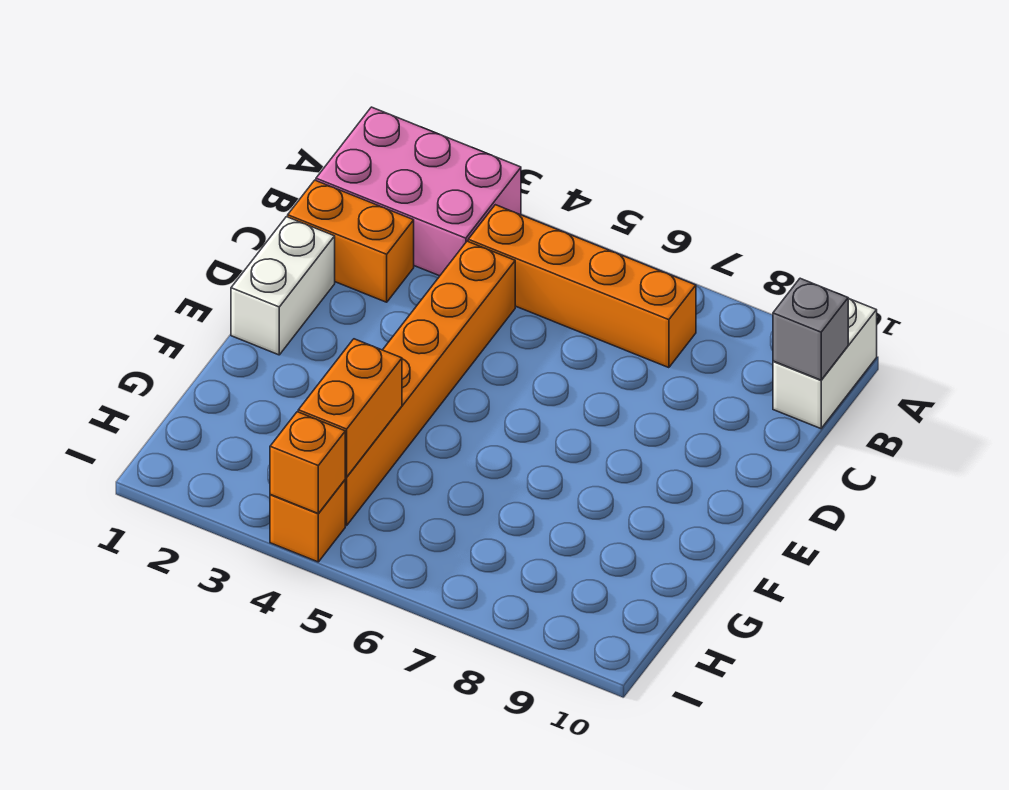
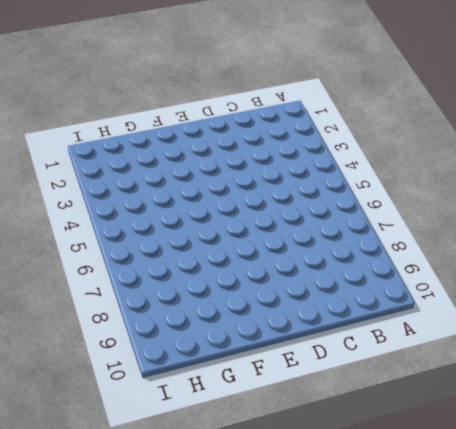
none -> pink 2x3 brick [316,107,521,276]
none -> white 1x2 brick [773,298,877,429]

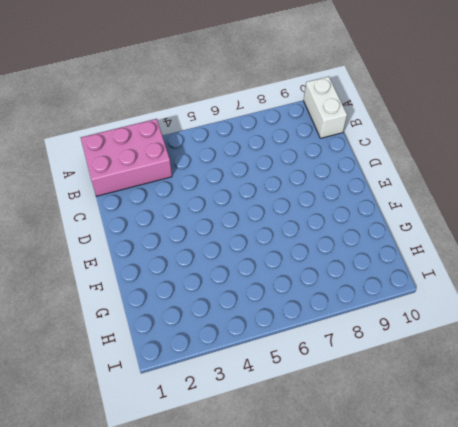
none -> orange 1x4 brick [468,205,696,368]
none -> orange 1x2 brick [288,180,414,302]

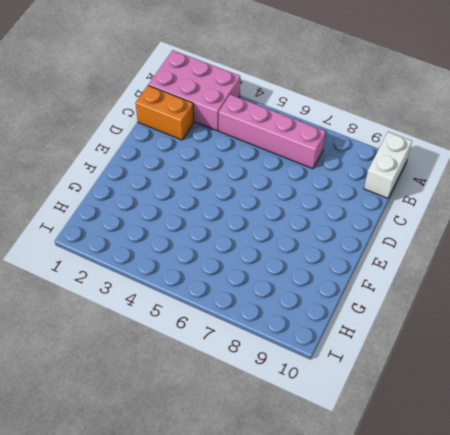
pink 1x4 brick [219,94,326,169] -> orange 1x4 brick [468,205,696,368]
none -> orange 1x6 brick [345,241,515,525]
none -> white 1x2 brick [231,217,335,355]

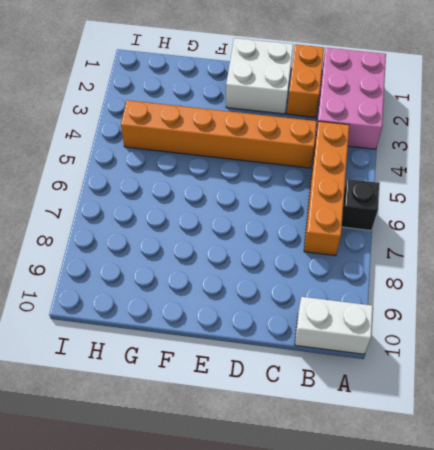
black 1x1 brick [342,179,379,230] -> none
white 2x2 brick [226,38,293,114] -> white 1x2 brick [231,217,335,355]
none -> orange 1x1 brick [270,480,345,562]
none -> grey 1x1 brick [773,278,848,380]

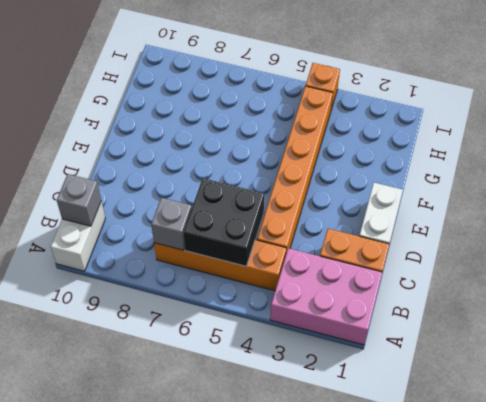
black 2x2 brick [183,178,264,266] -> none
grey 1x1 brick [151,198,192,250] -> none
none -> orange 1x2 brick [298,339,402,477]
none -> orange 1x1 brick [270,412,345,514]

